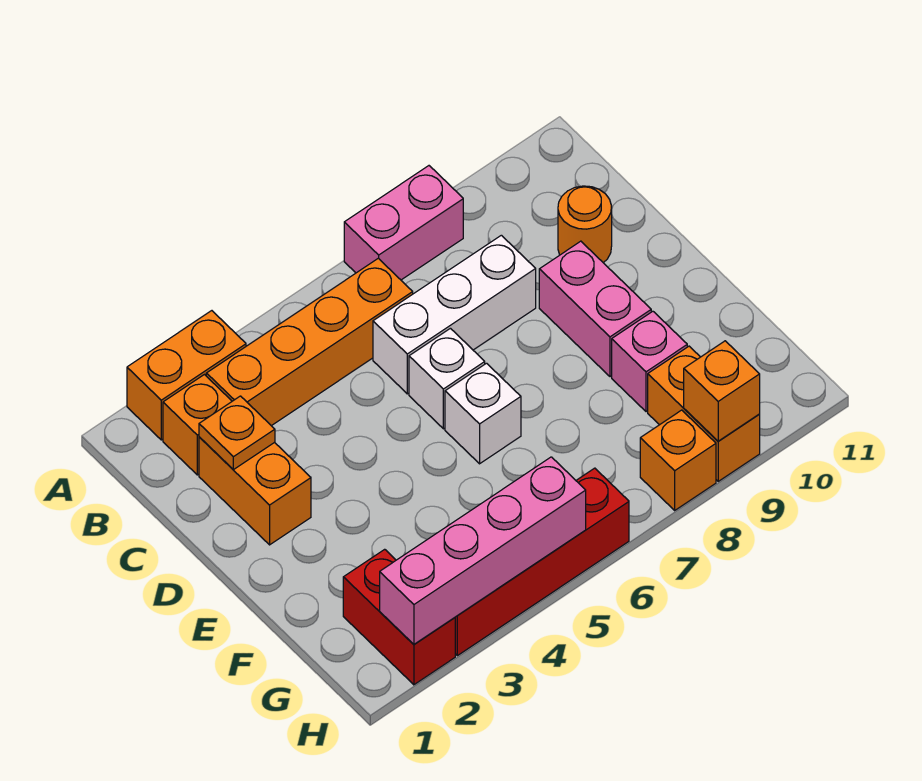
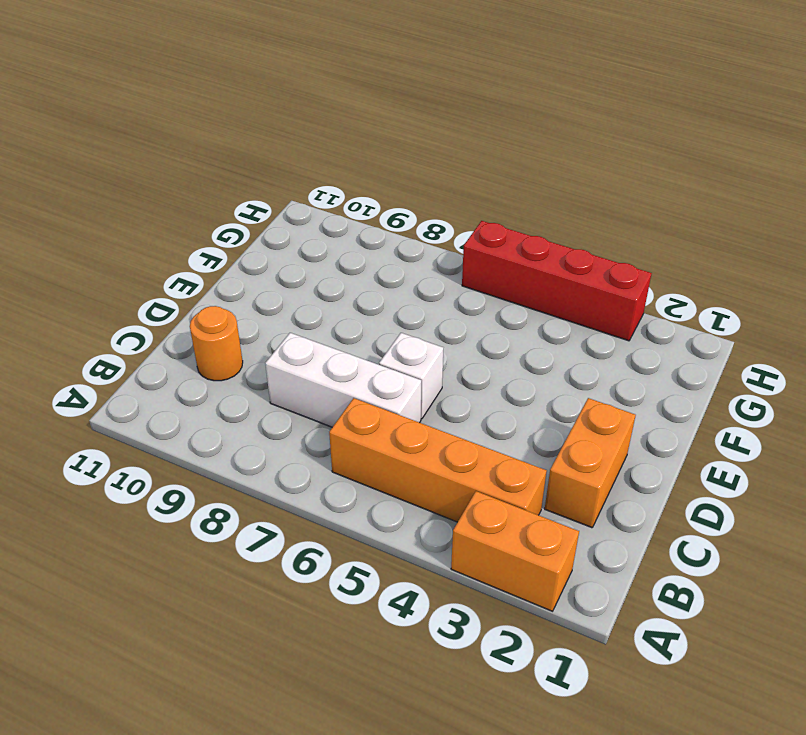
none -> pink 1x2 brick [344,166,463,280]
none -> orange 1x1 brick [163,375,232,475]
none -> pink 1x2 brick [539,241,651,377]

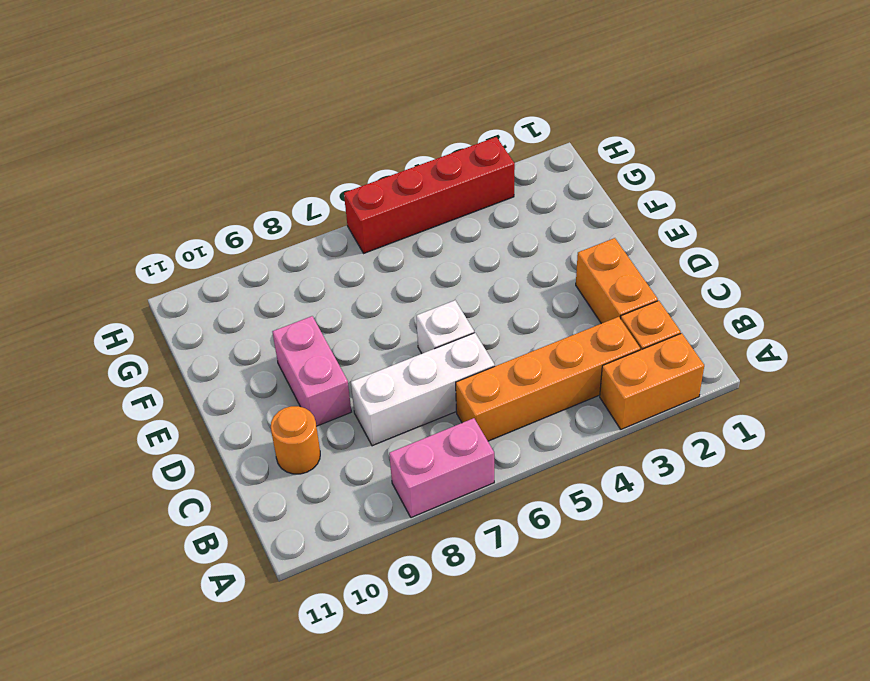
none -> white 1x1 brick [445,363,521,464]
none -> pink 1x1 brick [612,311,687,412]
none -> red 1x2 brick [343,549,455,685]

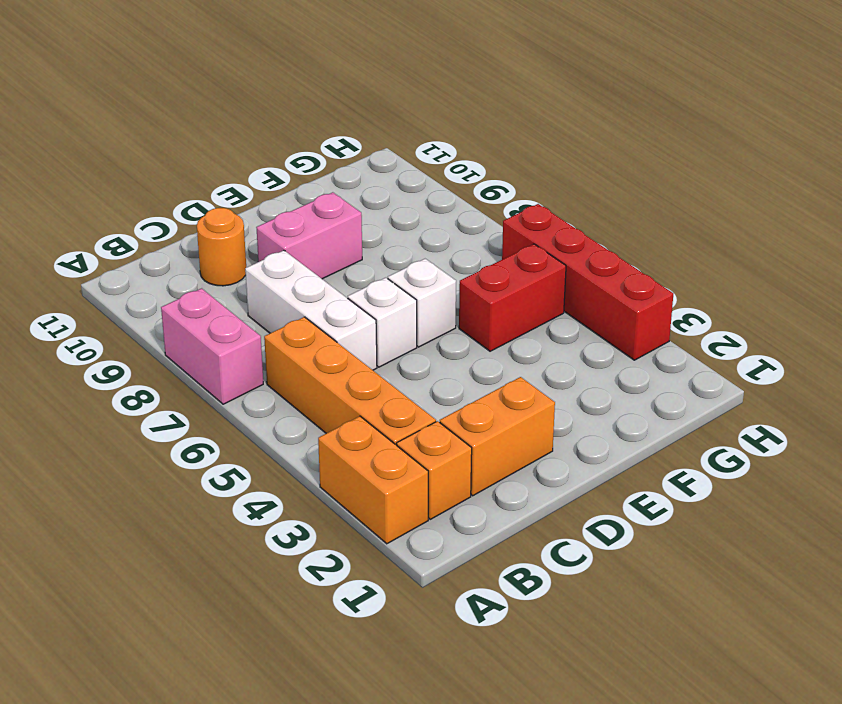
red 1x2 brick [459,244,566,351] -> red 1x2 brick moved to [343,549,455,685]
none -> pink 1x1 brick [612,311,687,412]
none -> orange 1x2 brick [648,346,760,481]
none -> orange 1x1 brick [640,410,716,510]

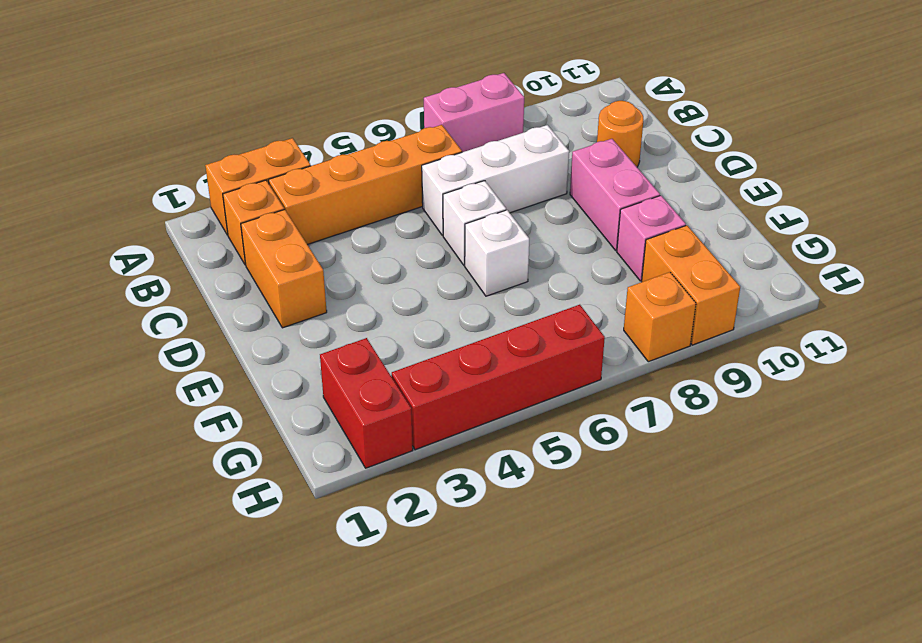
none -> orange 1x1 plate [199,396,275,470]
none -> pink 1x4 brick [380,457,586,644]
none -> orange 1x1 brick [684,341,760,441]

